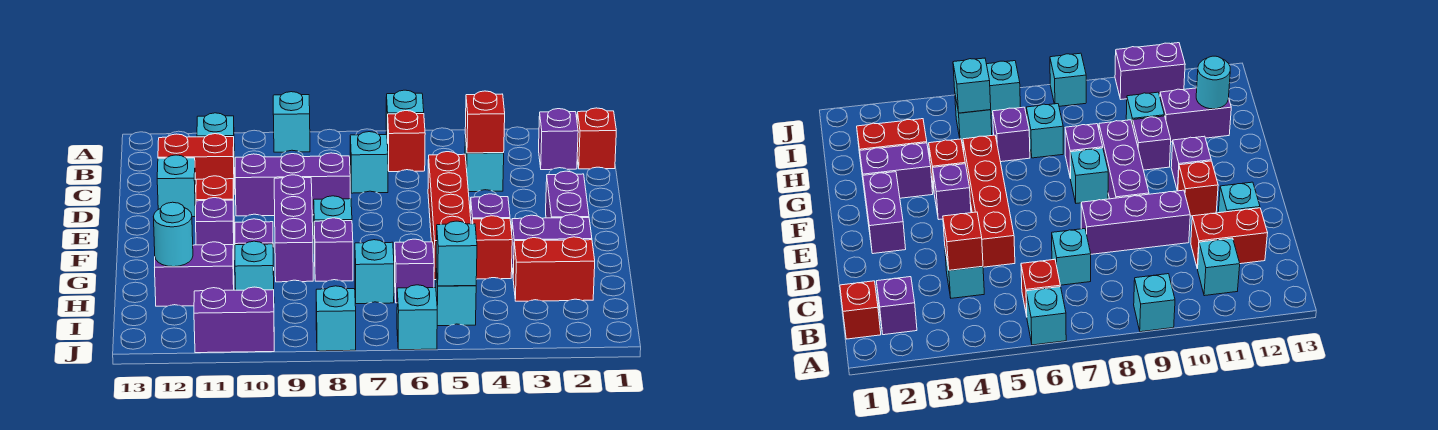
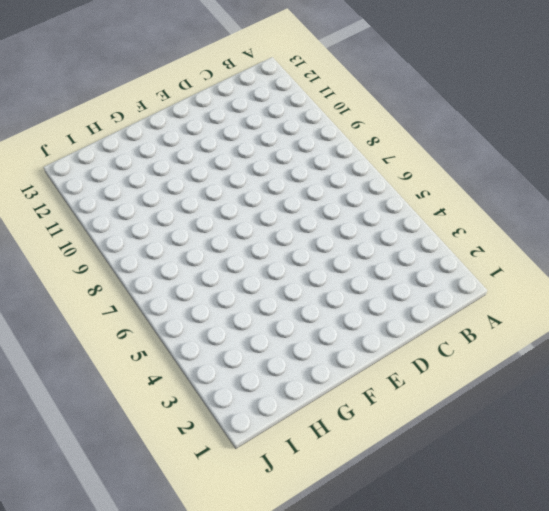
none -> cyan 1x1 brick [386,90,424,143]
none -> cyan 1x1 brick [273,92,310,152]
none -> red 1x1 brick [577,108,616,169]
none -> purple 1x1 brick [539,109,578,170]

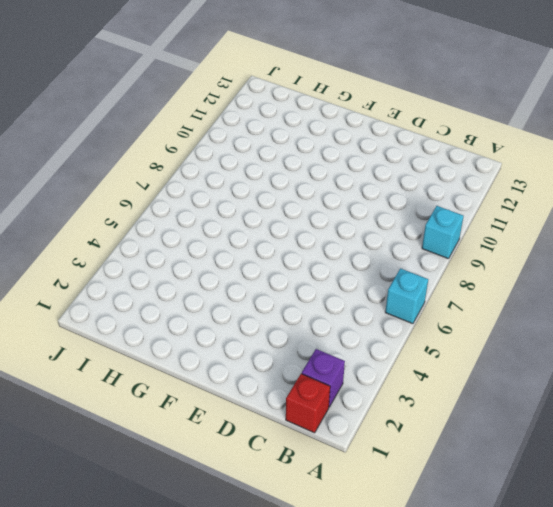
none -> red 1x1 brick [387,111,425,172]
none -> cyan 1x1 brick [197,113,234,137]
none -> cyan 1x1 brick [465,135,504,192]
none -> cyan 1x1 brick [350,132,388,193]

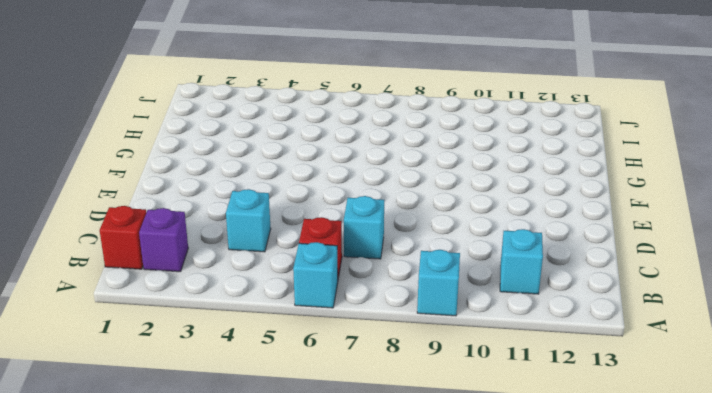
none -> red 1x2 brick [158,134,234,185]
none -> red 1x4 brick [428,152,471,280]
none -> purple 1x3 brick [235,153,350,216]
none -> cyan 1x1 brick [157,155,196,217]

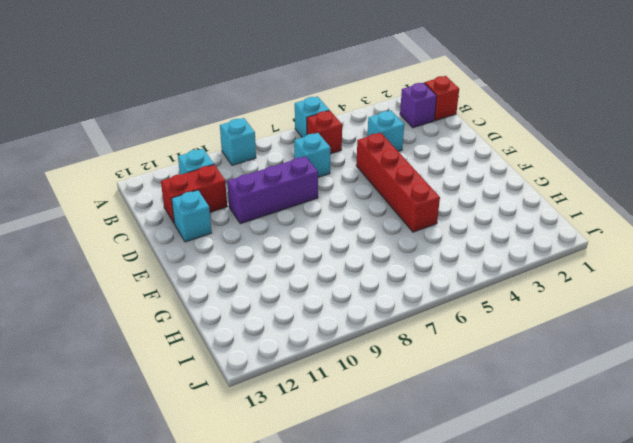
none -> purple 1x2 brick [546,171,589,218]
none -> purple 1x3 brick [274,175,313,282]
none -> red 1x1 brick [196,176,234,209]
none -> purple 1x1 brick [470,194,510,224]

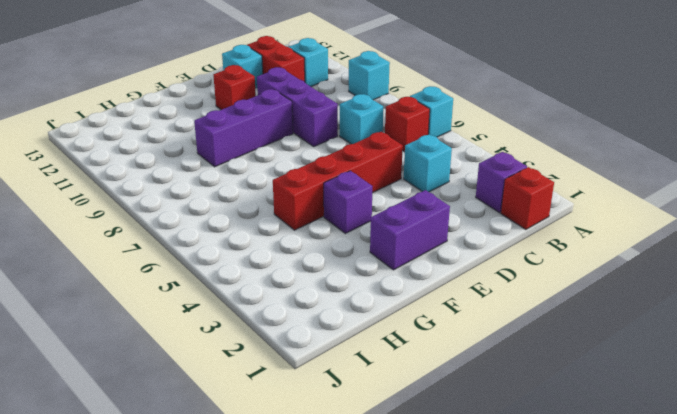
none -> cyan 1x1 brick [314,196,352,254]
none -> purple 1x1 brick [195,198,234,260]
none -> purple 1x2 brick [512,215,592,273]
none -> red 1x1 brick [473,216,512,279]

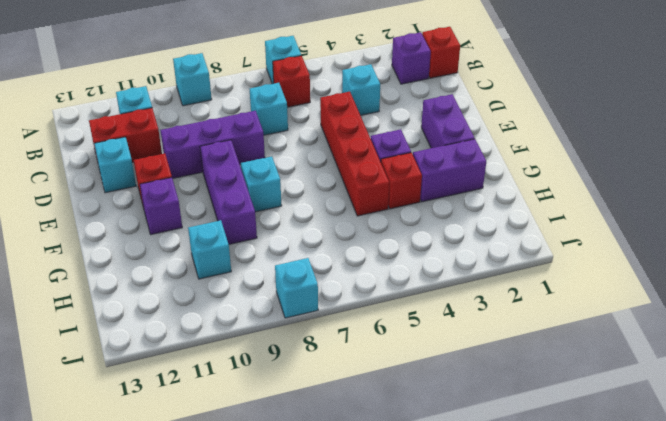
none -> purple 1x1 brick [314,218,353,281]
none -> purple 1x1 brick [235,219,274,270]
none -> red 1x2 brick [513,237,595,301]
none -> purple 1x1 brick [395,239,434,303]

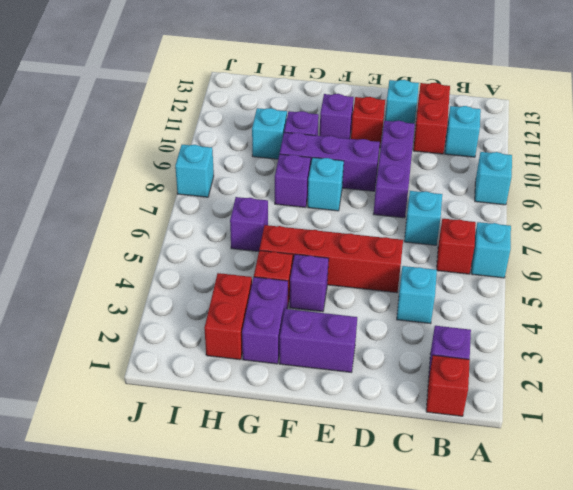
none -> cyan 1x1 brick [355,240,394,304]
none -> purple 1x2 brick [155,242,234,306]
none -> cyan 1x1 brick [436,269,476,326]
none -> cyan 1x1 brick [397,285,437,350]

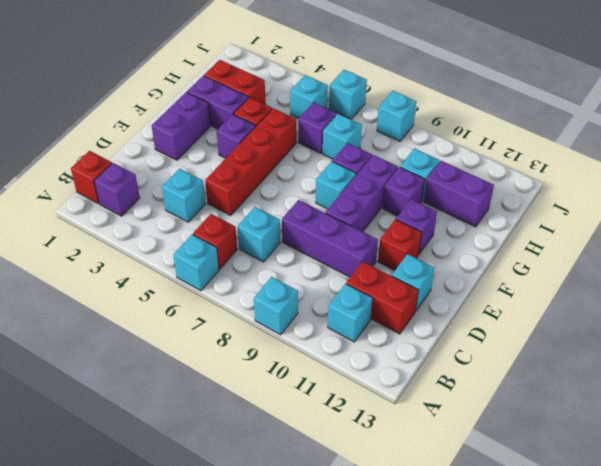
none -> purple 1x2 brick [194,287,274,353]
none -> red 1x1 brick [465,91,505,153]
none -> cyan 1x1 round brick [153,202,193,267]
none -> cyan 1x1 brick [436,221,477,286]

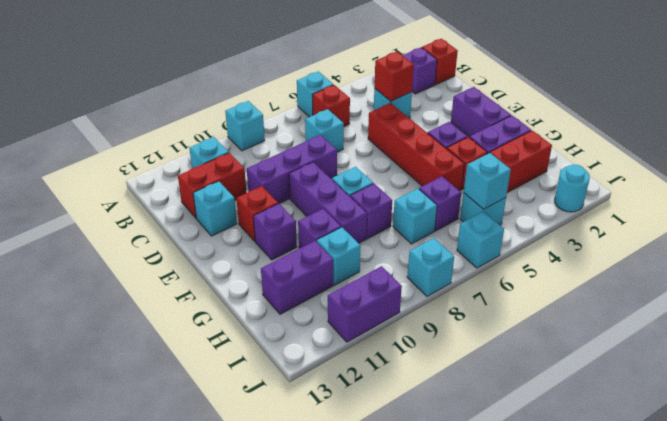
cyan 1x1 round brick [555,164,590,212] -> cyan 1x1 round brick moved to [153,202,193,267]

